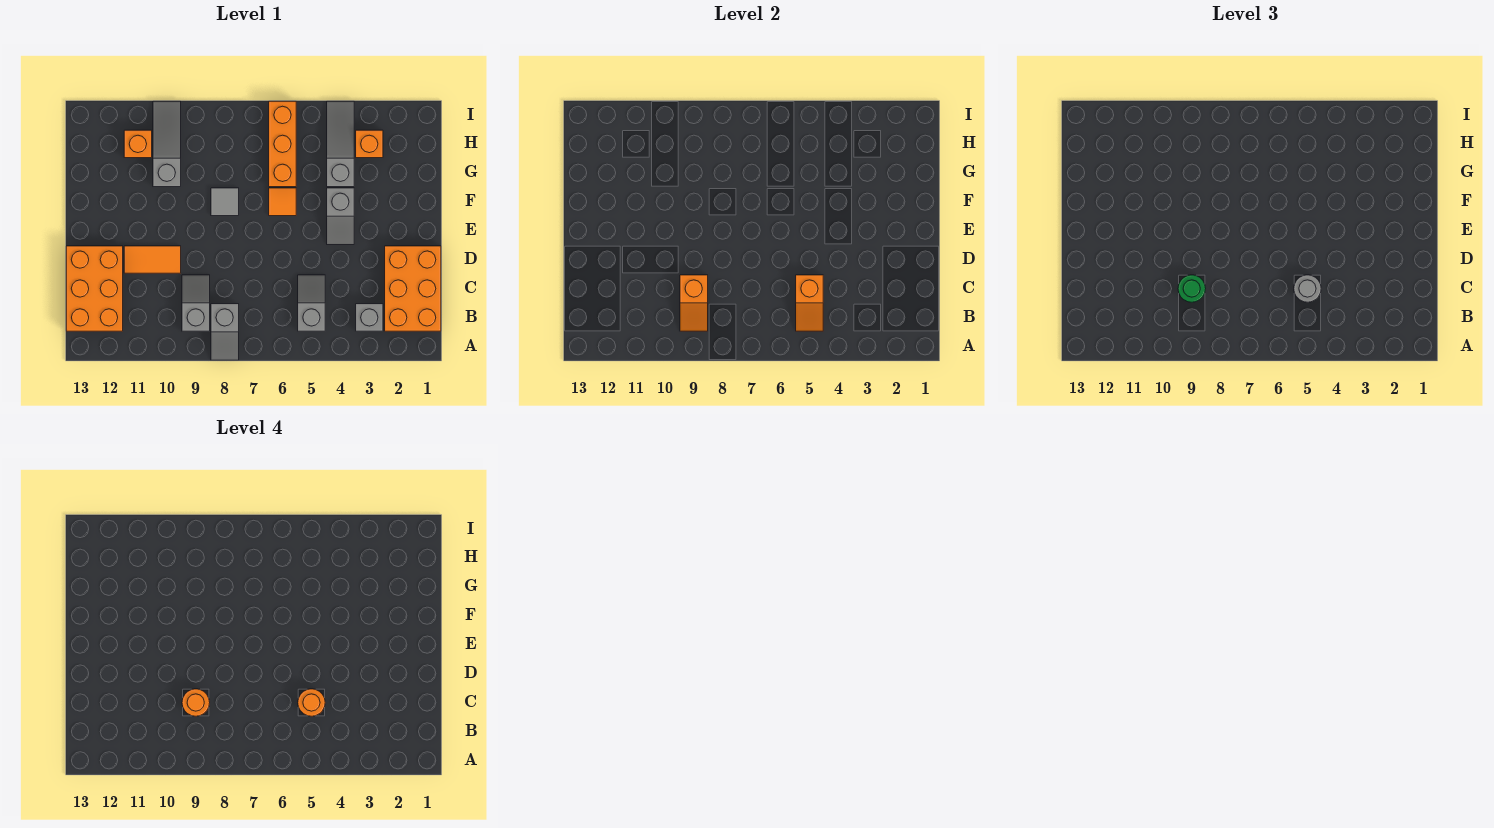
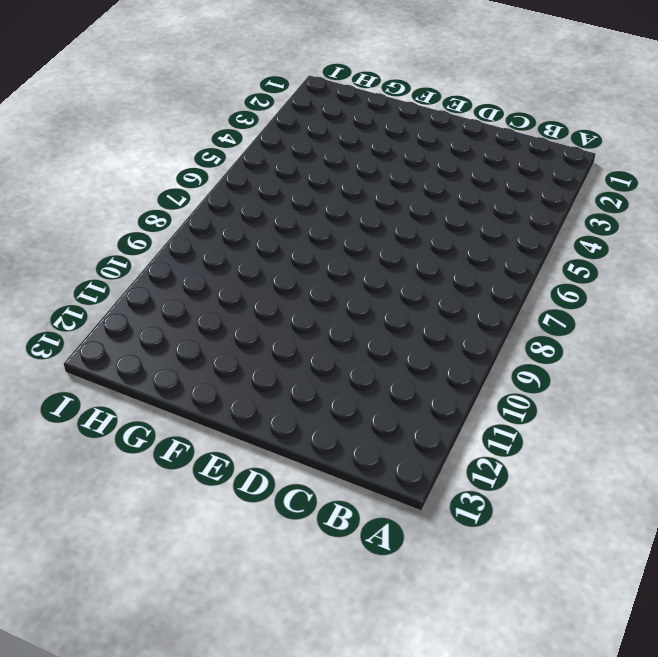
none -> grey 1x2 slope [211,304,239,360]
none -> orange 2x3 brick [385,246,441,331]
none -> grey 1x1 brick [356,304,383,331]

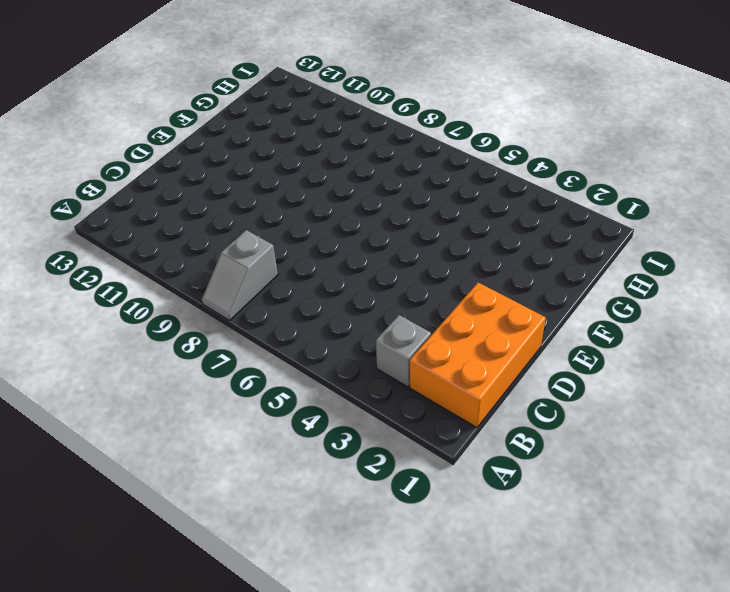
none -> grey 1x2 slope [298,275,325,331]
none -> grey 1x2 slope [182,275,210,331]
none -> orange 2x3 brick [66,246,123,331]

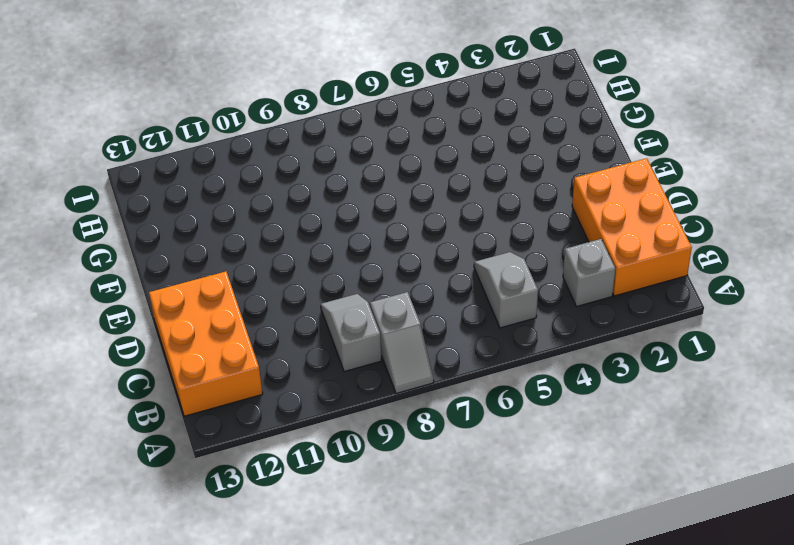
none -> orange 1x2 tile [124,246,181,273]
none -> grey 1x2 slope [327,188,354,245]
none -> orange 1x1 tile [269,188,296,216]

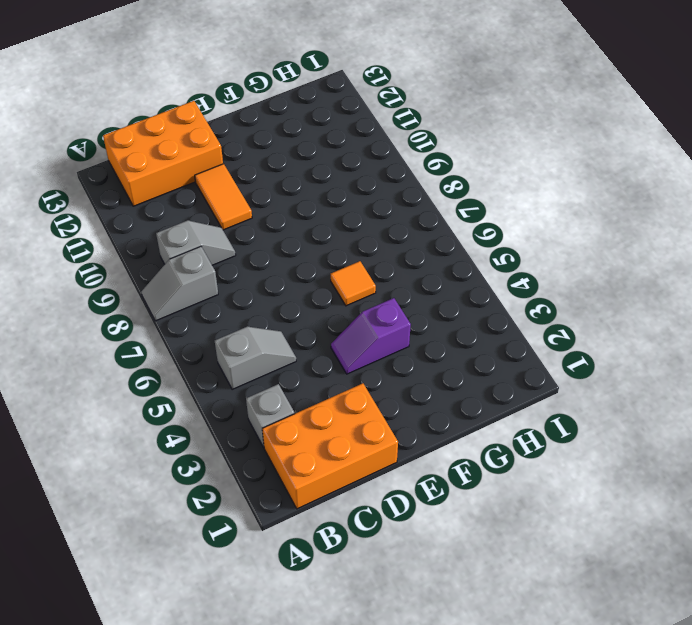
purple 1x2 slope [331,298,411,374] -> grey 1x2 slope [327,188,354,245]
none -> grey 1x1 tile [211,188,239,216]
none -> grey 1x3 slope [327,101,354,187]
none -> orange 1x3 brick [269,101,296,187]

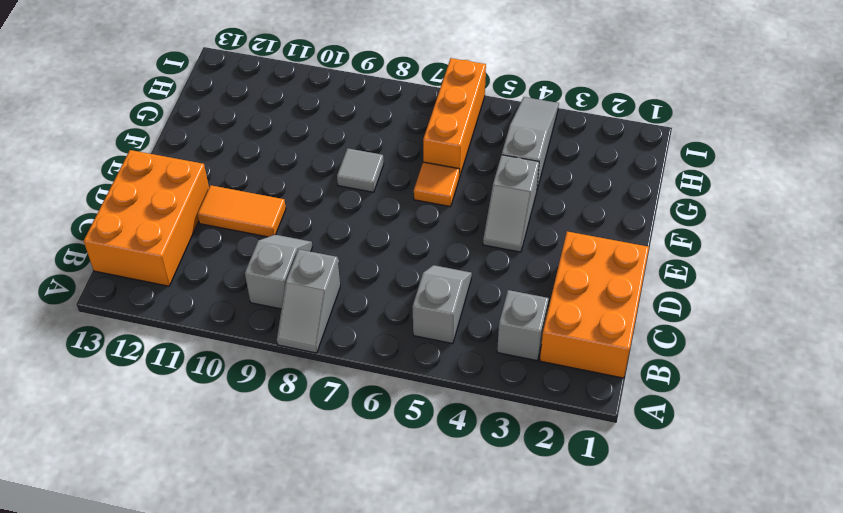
none -> grey 1x3 slope [153,101,181,187]
none -> orange 1x1 brick [356,130,383,158]
none -> orange 1x1 brick [124,130,152,158]

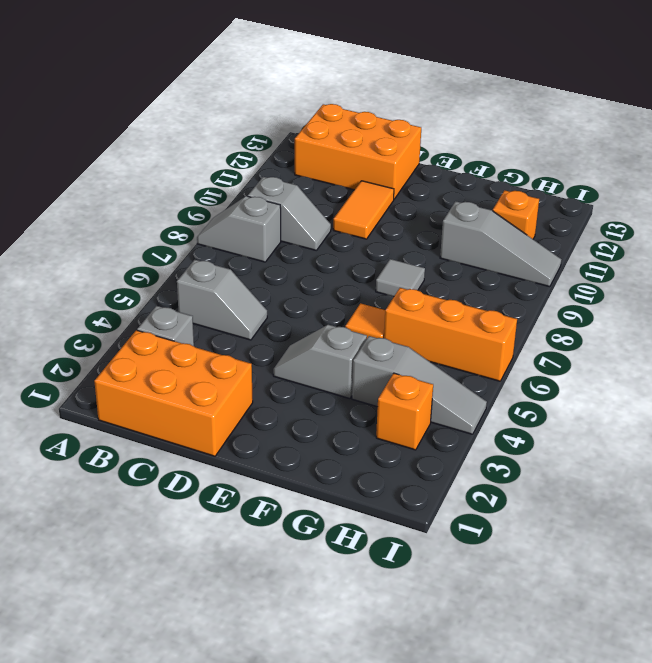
none -> orange 1x2 slope [796,275,823,331]
none -> orange 1x2 slope [680,275,708,331]
none -> grey 1x1 round brick [1294,275,1321,302]

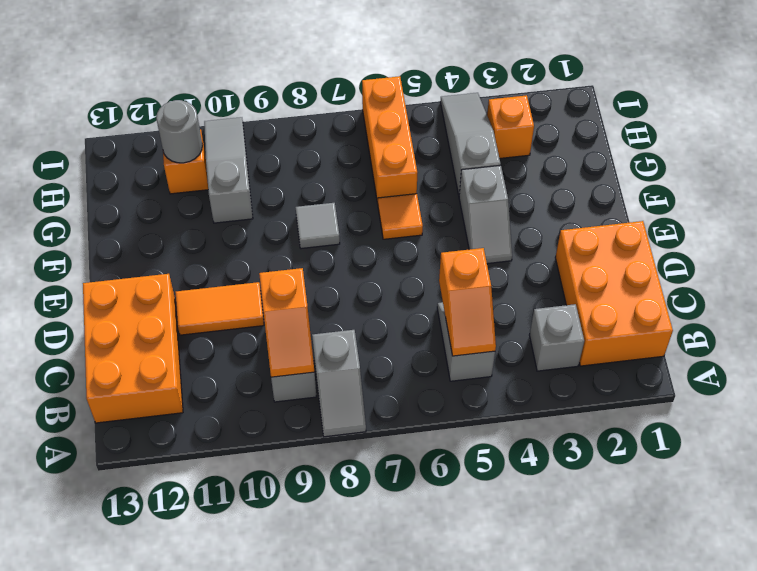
grey 1x1 round brick [156,100,202,163] -> grey 1x1 round brick moved to [1294,275,1321,302]
none -> green 1x1 round brick [1178,275,1206,302]
none -> orange 1x1 round brick [298,689,325,716]
none -> orange 1x1 round brick [182,689,210,716]

